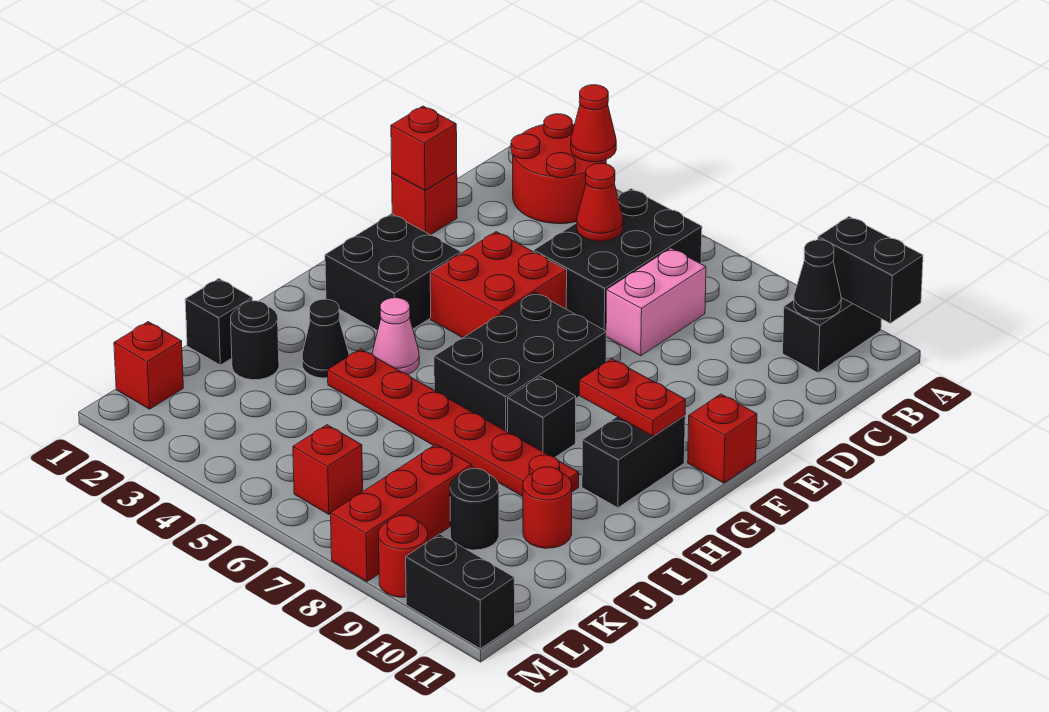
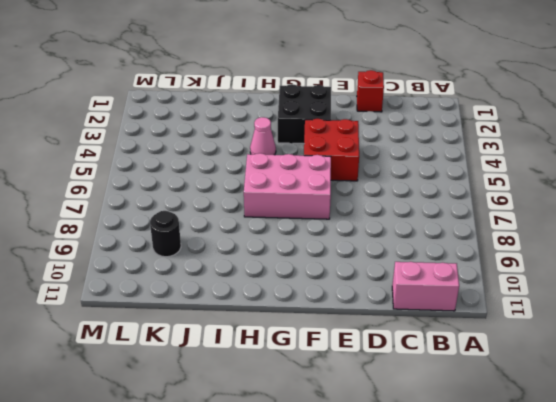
pink 1x2 brick [392,262,459,311] -> pink 1x2 brick moved to [606,248,706,356]
pink 2x3 brick [244,153,331,219] -> black 2x3 brick [434,292,606,432]
none -> red 2x2 round brick [511,114,606,224]
none -> black 1x2 brick [783,298,881,373]
none -> black 2x3 brick [534,189,702,331]

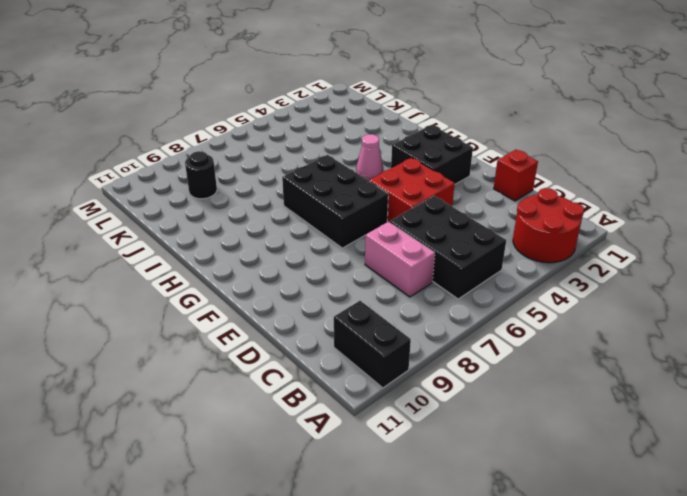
none -> red 1x1 brick [688,394,757,483]
none -> black 1x2 brick [582,415,685,508]
none -> black 1x1 brick [508,377,576,457]

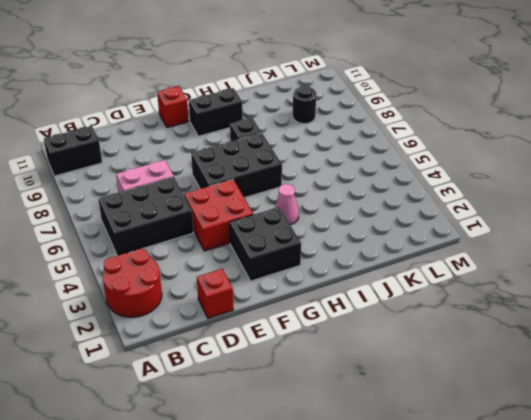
none -> black 1x1 cone [302,299,349,378]
none -> red 1x6 plate [328,349,579,496]
none -> black 1x1 brick [185,279,252,365]

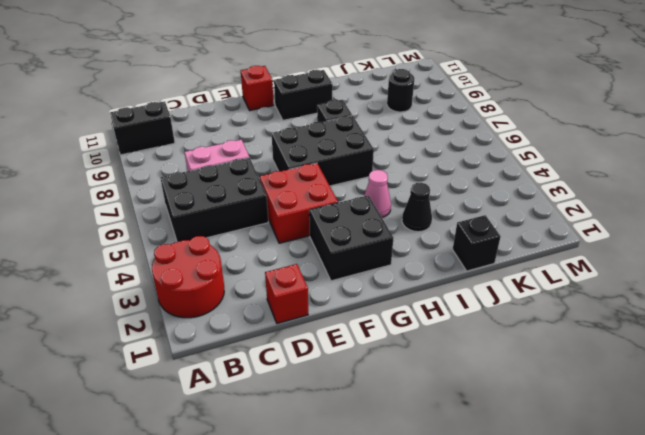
none -> red 1x6 plate [328,349,579,496]
none -> black 1x1 round brick [231,301,279,380]
none -> red 1x1 round brick [523,467,572,548]

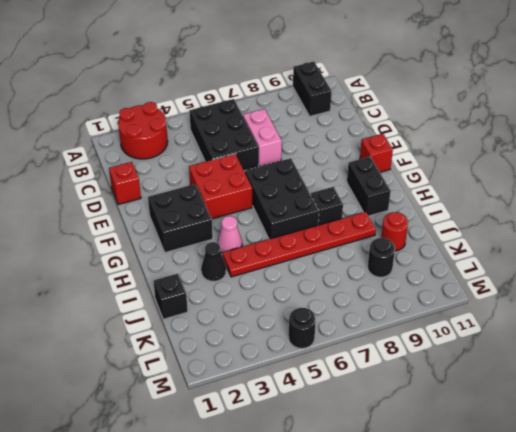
black 1x1 round brick [288,308,316,349] -> black 1x1 round brick moved to [231,301,279,380]
none -> red 1x3 brick [331,444,472,581]
none -> red 1x1 brick [114,322,183,409]
none -> red 1x1 brick [293,425,363,514]

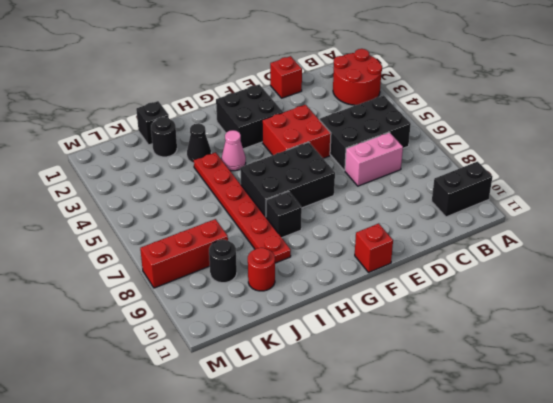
none -> black 1x2 brick [582,415,685,508]
none -> red 1x1 brick [114,322,183,409]
none -> red 1x1 brick [293,425,363,514]

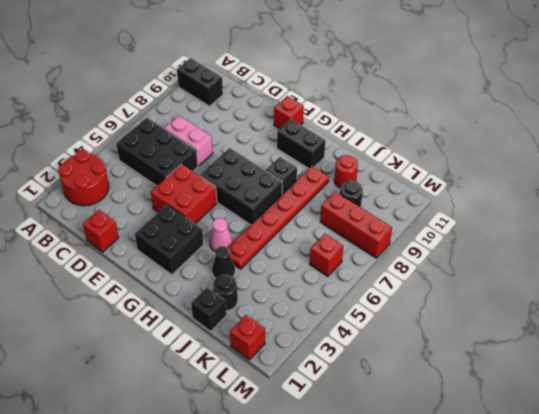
none -> red 1x1 round brick [378,515,428,597]
none -> black 1x2 brick [406,534,515,649]
none -> red 1x1 cone [571,85,616,162]

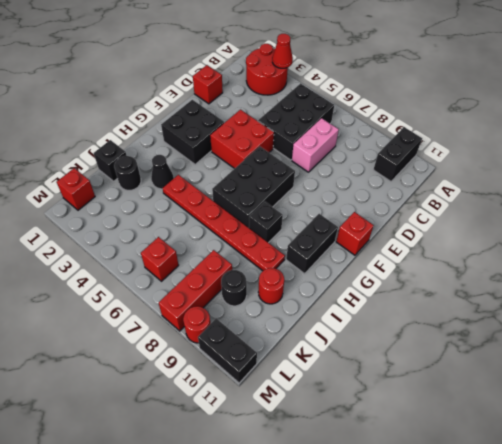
none -> pink 1x1 cone [372,298,419,374]
none -> black 1x2 brick [818,217,923,323]
none -> black 1x1 cone [794,240,841,319]

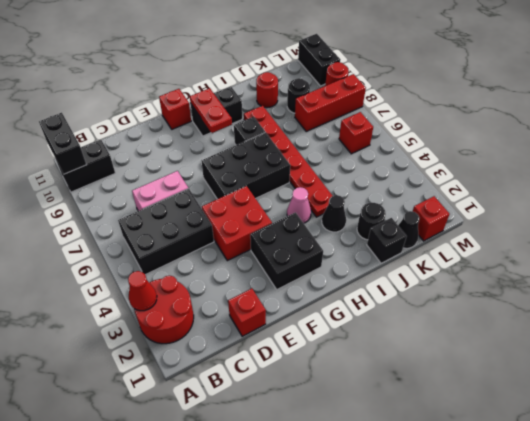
black 1x1 cone [398,211,419,248] -> black 1x1 cone moved to [794,240,841,319]
none -> red 1x1 cone [577,163,623,241]
none -> red 1x1 brick [391,106,457,190]

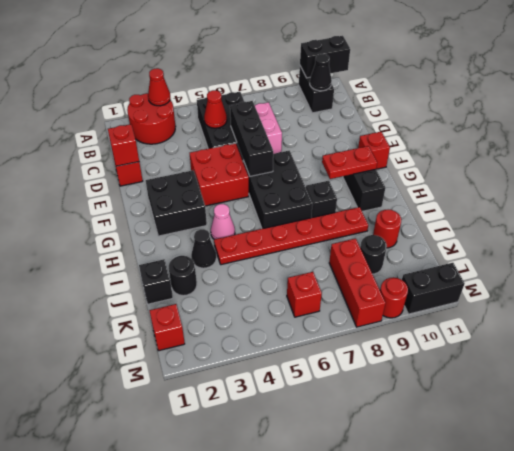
black 1x3 brick [230,101,273,176] -> none

